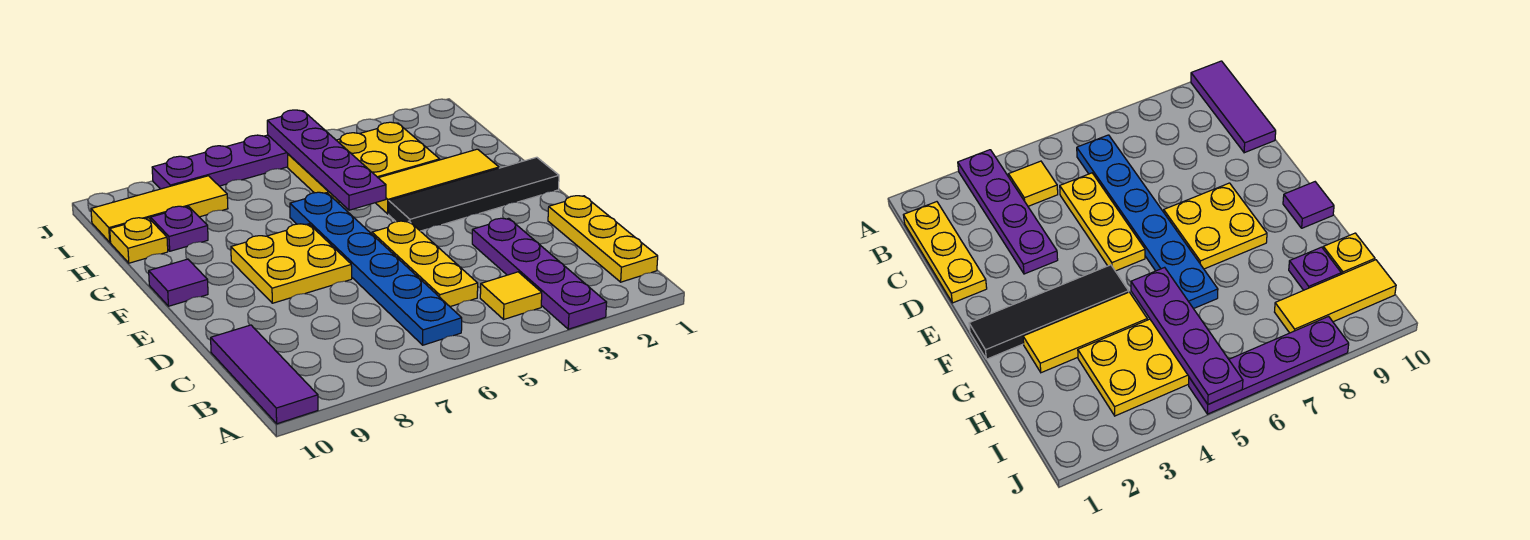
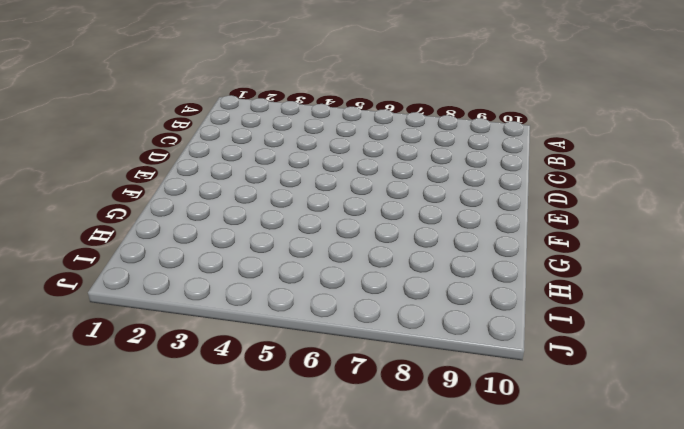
none -> purple 1x4 plate [472,218,607,329]
none -> purple 1x3 tile [211,325,318,424]
none -> yellow 1x3 plate [548,196,658,282]

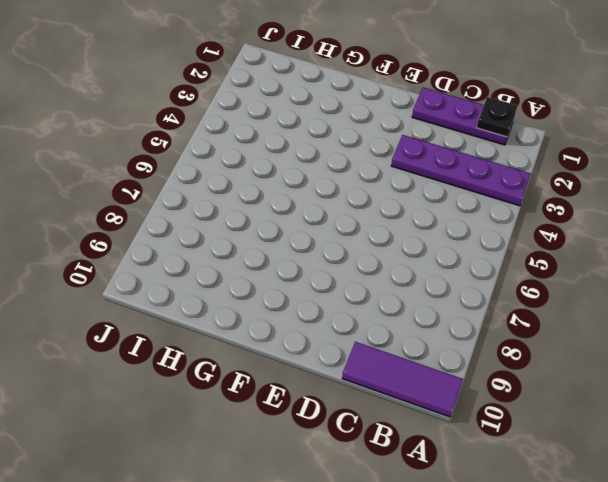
purple 1x3 plate [412,87,514,145] -> yellow 1x3 plate [548,196,658,282]
black 1x1 plate [477,97,517,137] -> none
none -> yellow 1x1 tile [480,272,542,319]
none -> blue 1x6 plate [290,192,462,345]
none -> yellow 1x3 plate [372,221,478,307]

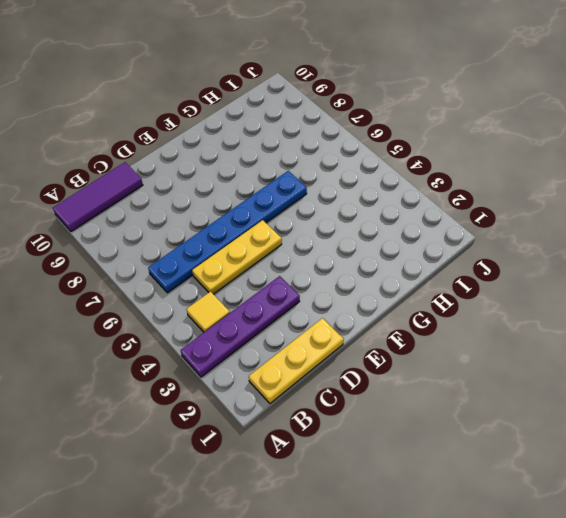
none -> yellow 2x2 plate [231,224,352,303]
none -> black 1x4 tile [389,157,559,231]
none -> purple 1x1 tile [149,259,208,306]

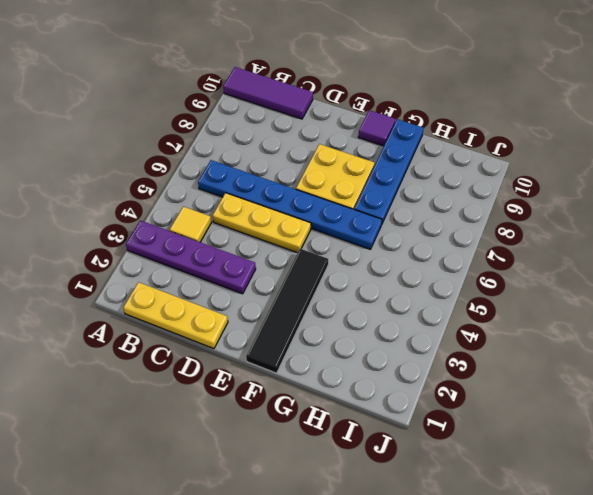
blue 1x4 plate [354,119,424,225] -> none
none -> yellow 1x3 tile [376,149,499,214]
none -> yellow 2x3 plate [288,122,440,203]
none -> purple 1x1 plate [150,206,208,251]

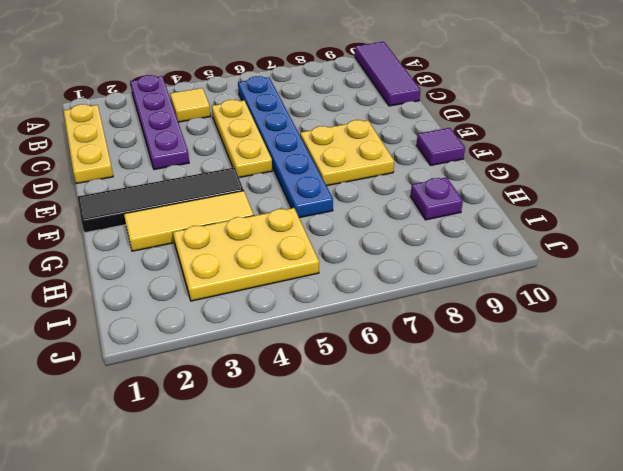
none -> yellow 1x1 plate [110,218,168,263]
none -> yellow 1x3 tile [91,176,228,242]
none -> purple 1x4 plate [152,135,288,189]

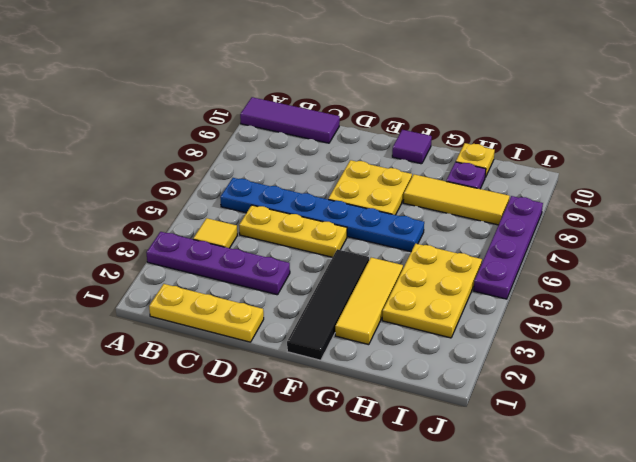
yellow 1x3 tile [403,174,510,225] -> yellow 1x3 tile turned to [91,176,228,242]
none -> purple 1x4 plate [267,110,386,210]

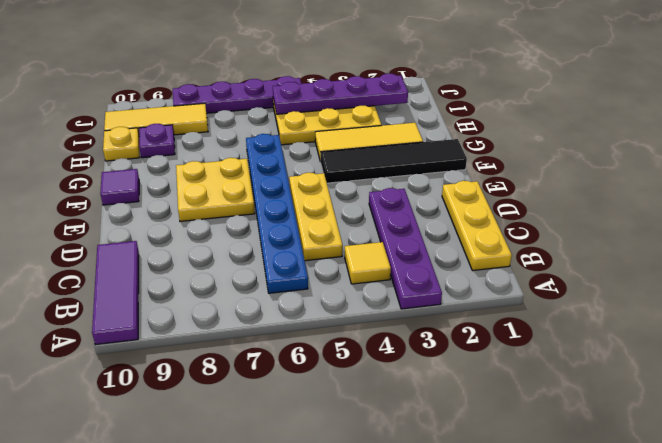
purple 1x4 plate [273,74,408,114] -> purple 1x4 plate turned to [267,110,386,210]

